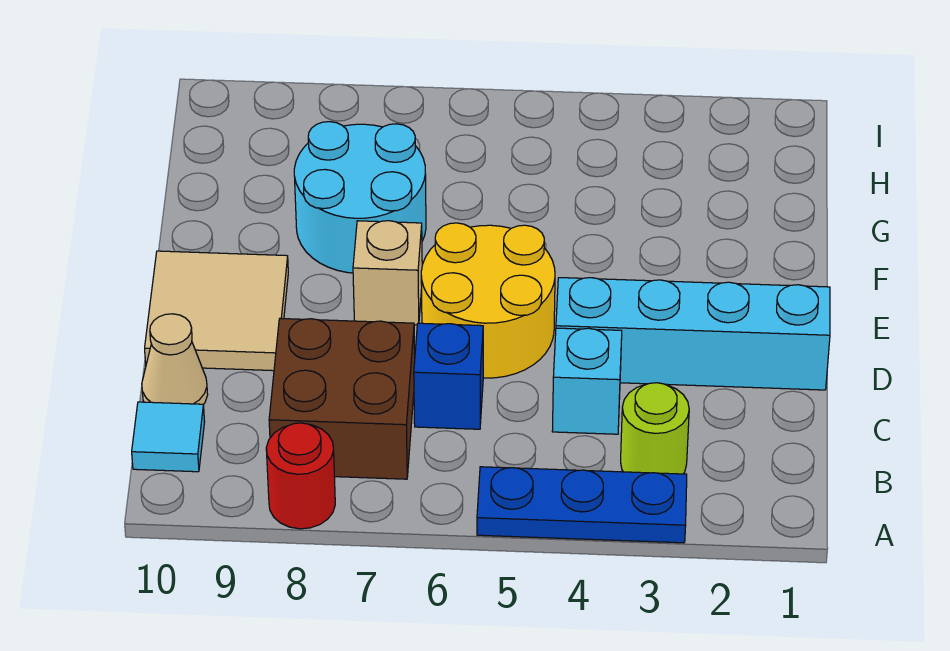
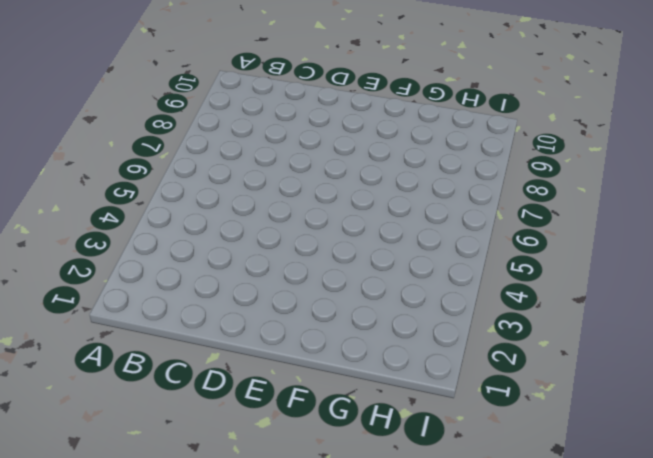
none -> blue 1x3 plate [477,467,687,543]
none -> red 1x1 round brick [266,423,335,529]
none -> lime 1x1 round brick [621,383,689,474]

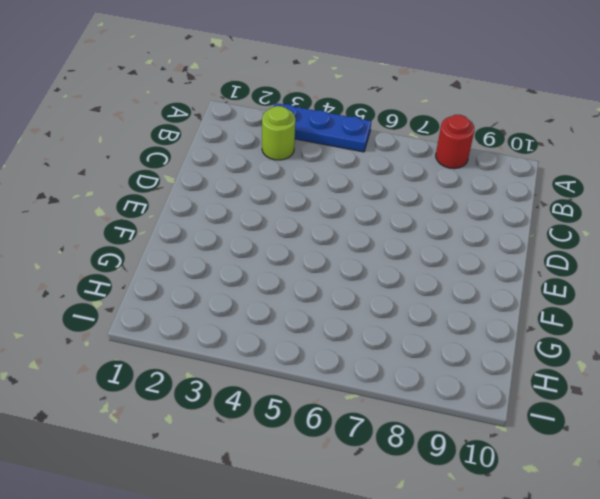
none -> brown 2x2 brick [269,319,415,479]
none -> cyan 1x1 tile [132,402,205,472]
none -> cyan 1x1 brick [552,328,622,434]

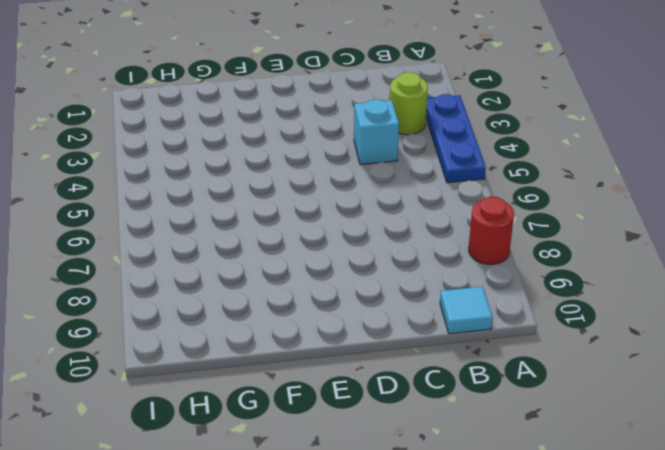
none -> brown 2x2 brick [269,319,415,479]
none -> blue 1x1 brick [414,323,483,429]
none -> tan 1x1 cone [142,314,208,404]

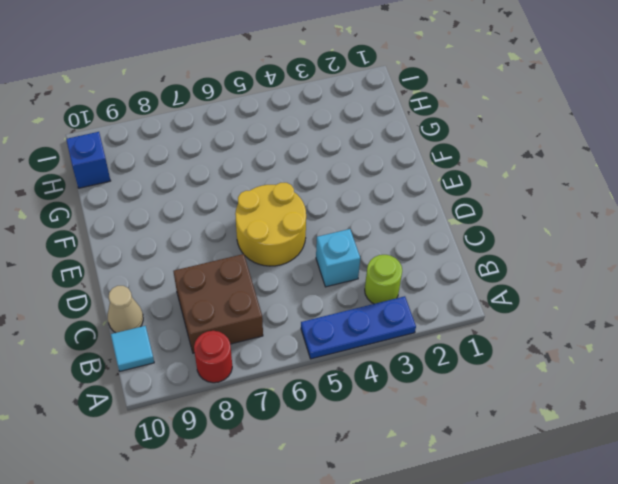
blue 1x1 brick [66,132,111,188] -> blue 1x1 brick moved to [414,323,483,429]
none -> cyan 1x4 brick [556,278,830,390]
none -> tan 2x2 tile [145,251,288,371]
none -> tan 1x1 brick [353,221,422,325]

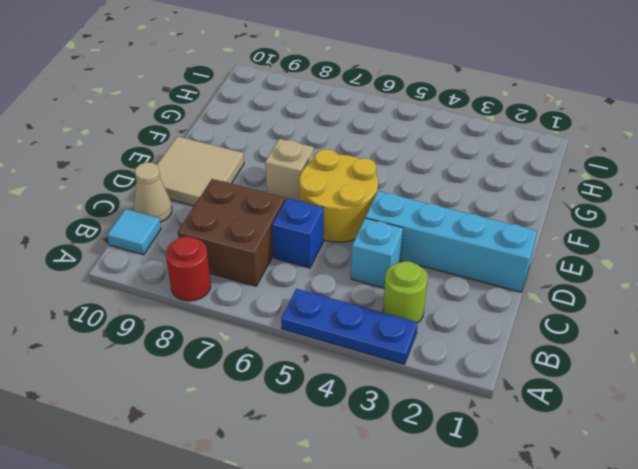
none -> cyan 2x2 round brick [294,122,426,273]

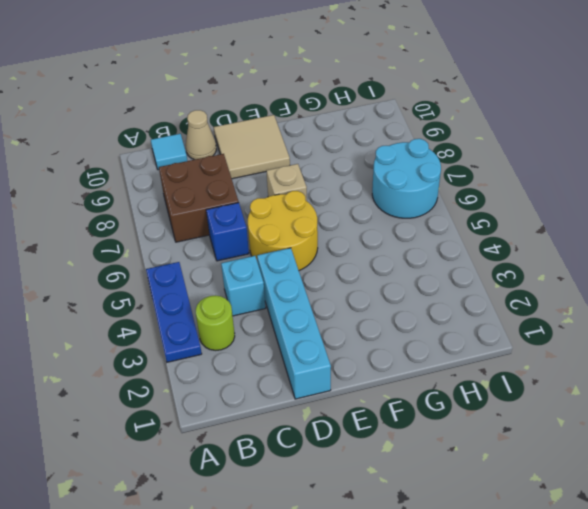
cyan 2x2 round brick [372,139,441,218] -> cyan 2x2 round brick moved to [294,122,426,273]
none -> red 1x1 round brick [266,423,335,529]

